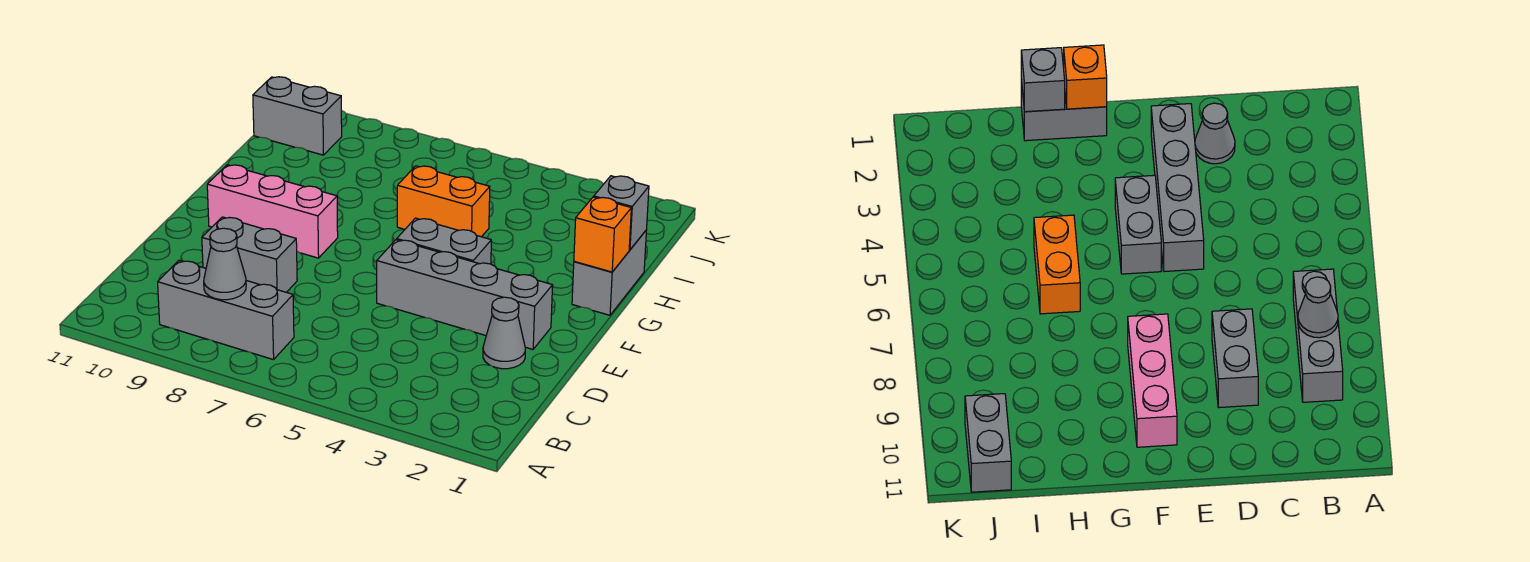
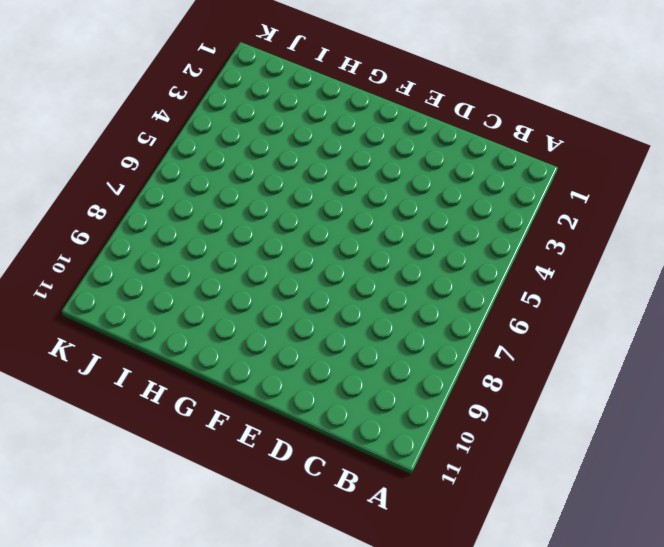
none -> grey 1x3 brick [158,261,294,360]
none -> grey 1x1 cone [483,297,525,369]
none -> grey 1x2 brick [202,217,297,292]

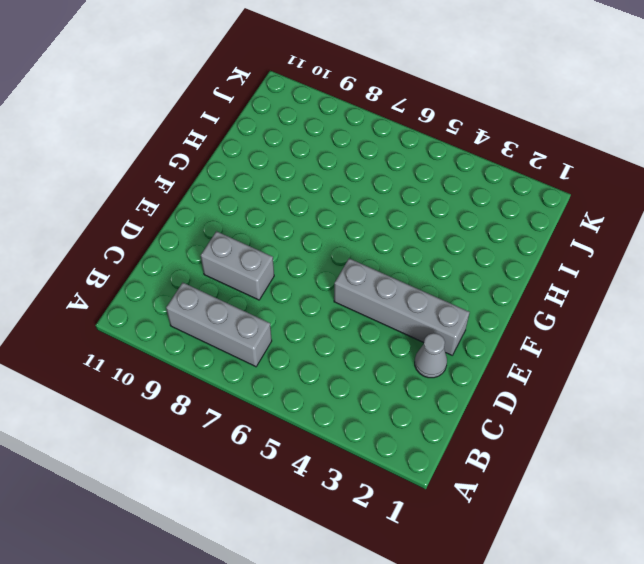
none -> grey 1x2 brick [397,218,491,264]
none -> pink 1x3 brick [207,165,338,258]
none -> grey 1x2 brick [572,231,646,315]

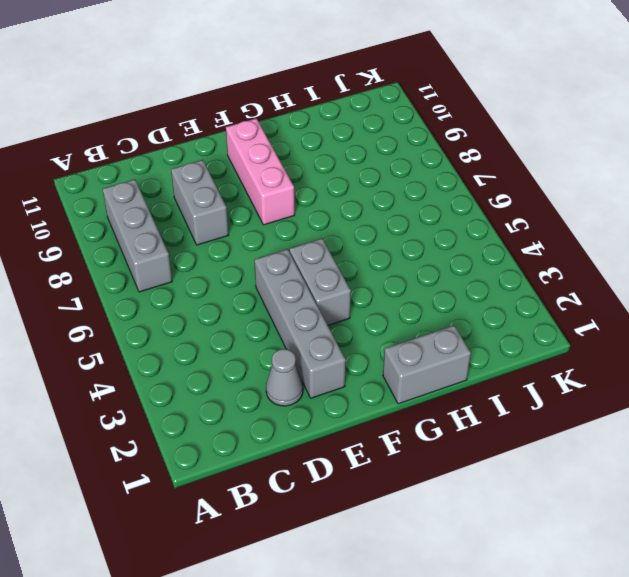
none -> orange 1x2 brick [397,166,490,237]
none -> grey 1x2 brick [253,77,342,155]
none -> grey 1x1 cone [204,228,246,300]

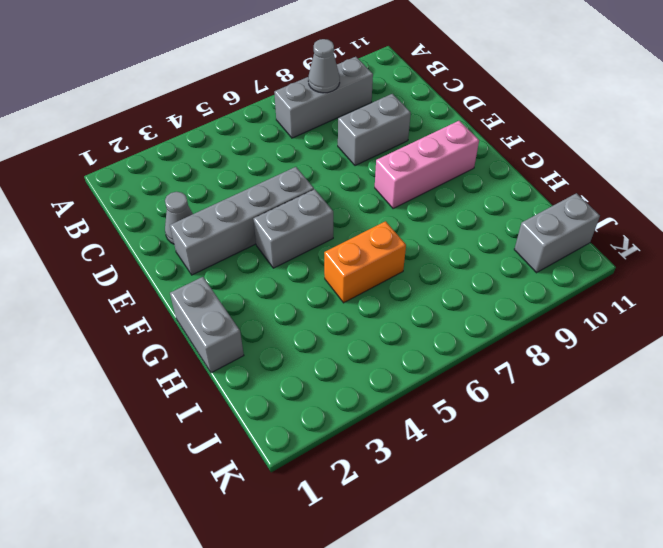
none -> orange 1x1 brick [574,197,631,272]
none -> grey 1x1 brick [594,176,649,250]

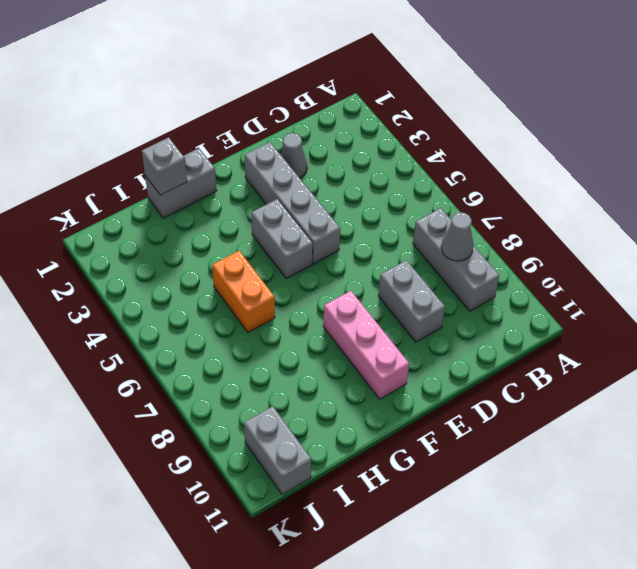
none -> orange 1x1 brick [574,197,631,272]

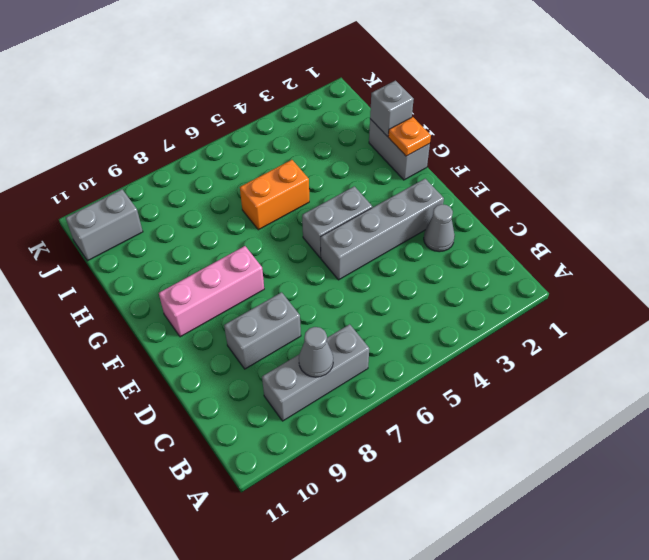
orange 1x1 plate [388,117,431,156] -> orange 1x1 brick [574,197,631,272]

